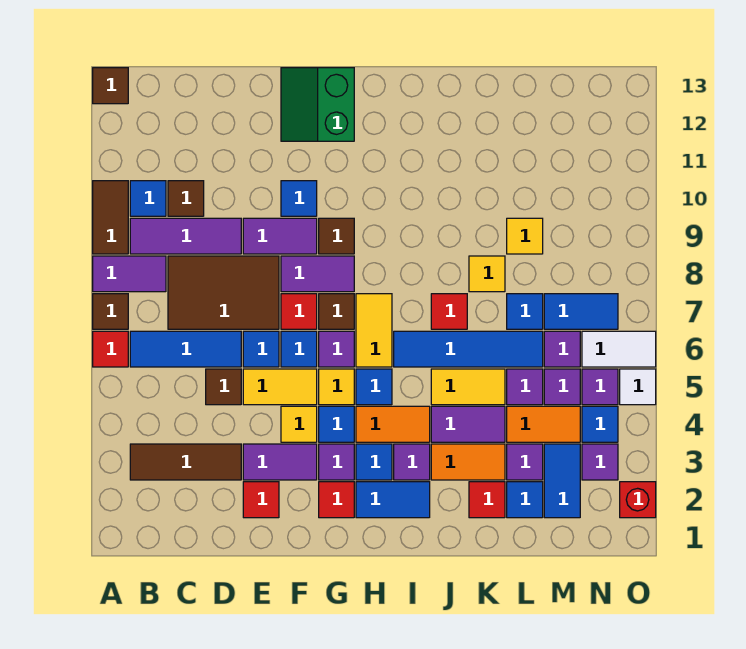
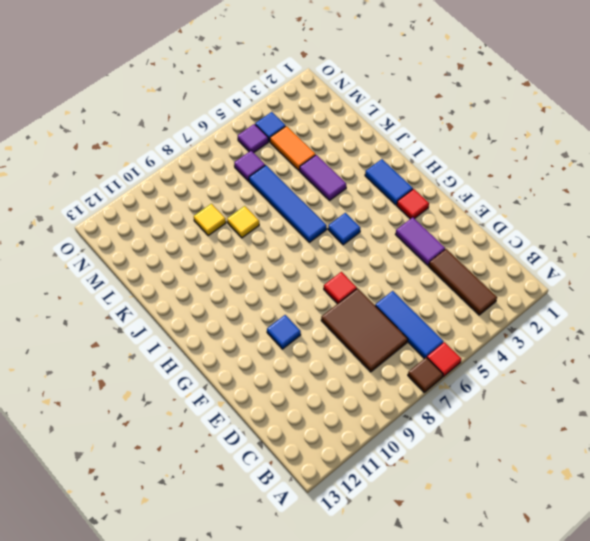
none -> purple 1x2 tile [93,256,166,292]
none -> brown 1x2 tile [93,181,128,254]
none -> brown 1x1 tile [93,68,128,104]
none -> purple 1x3 tile [130,218,241,254]

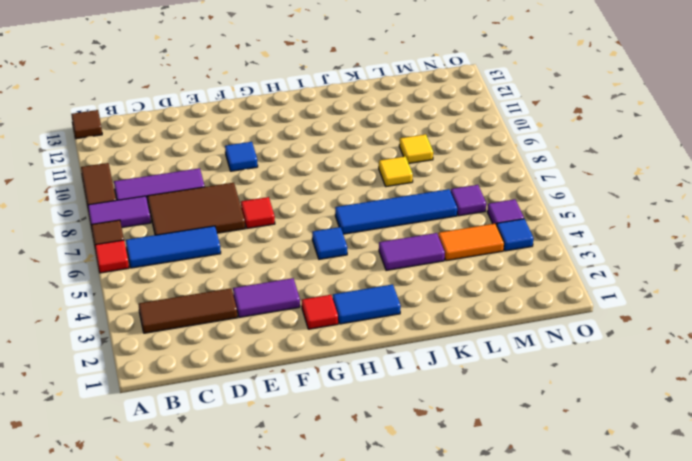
none -> blue 1x1 tile [130,181,166,216]
none -> brown 1x1 tile [168,181,204,216]
none -> brown 1x1 tile [206,369,241,405]
none -> red 1x1 tile [243,482,279,518]

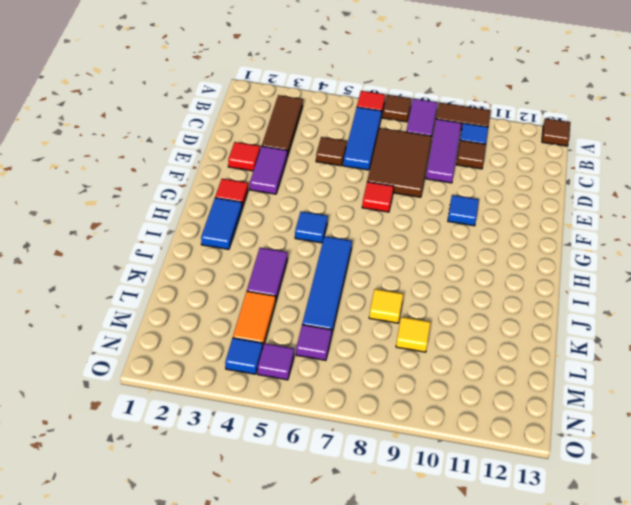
none -> yellow 1x2 tile [243,369,317,405]
none -> blue 1x1 tile [243,331,279,367]
none -> purple 1x2 tile [243,218,317,254]
none -> yellow 1x1 tile [281,406,317,442]

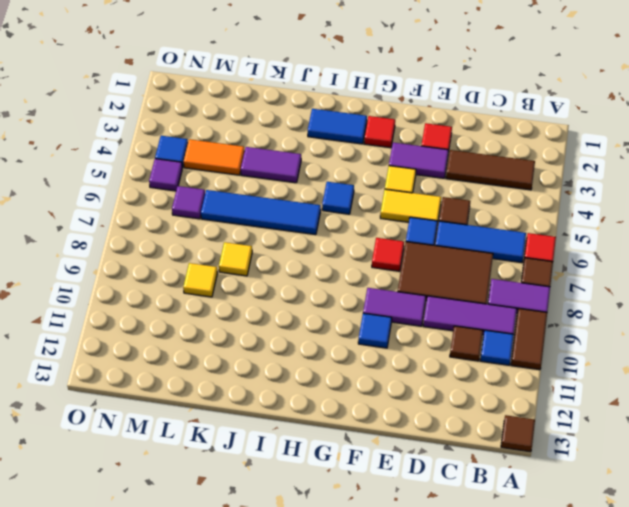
none -> blue 1x1 tile [281,331,317,367]
none -> purple 1x2 tile [281,256,354,292]
none -> green 2x2 slope [281,68,354,141]
none -> purple 1x1 tile [319,444,354,480]

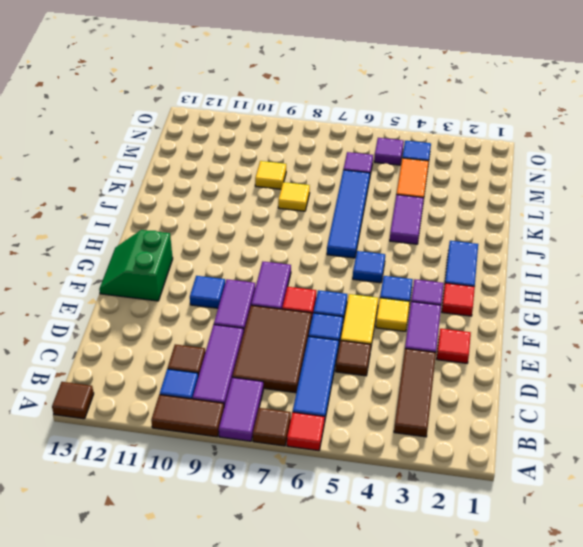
green 2x2 slope [99,230,173,301] -> green 2x2 slope turned to [281,68,354,141]
none -> yellow 1x1 tile [319,369,354,405]
none -> purple 1x1 tile [319,331,354,367]
none -> brown 1x1 tile [319,294,354,329]
none -> brown 1x1 tile [319,218,354,254]

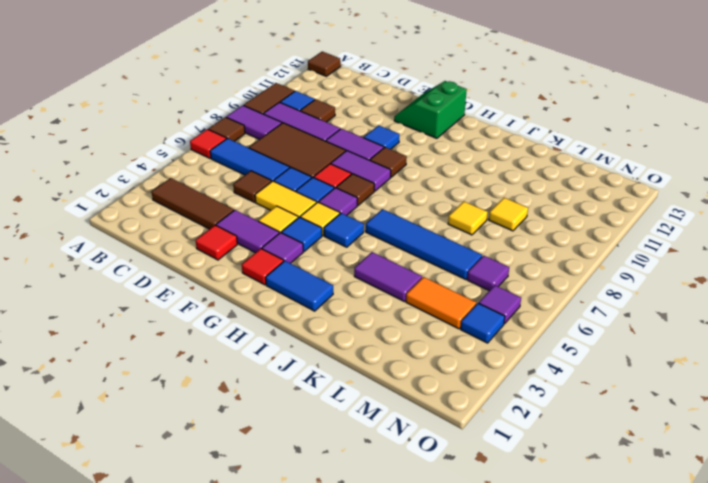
none -> blue 1x1 tile [356,444,392,480]
none -> orange 1x2 tile [356,406,430,442]
none -> yellow 1x2 tile [356,294,392,367]
none -> purple 1x1 tile [394,444,430,480]

